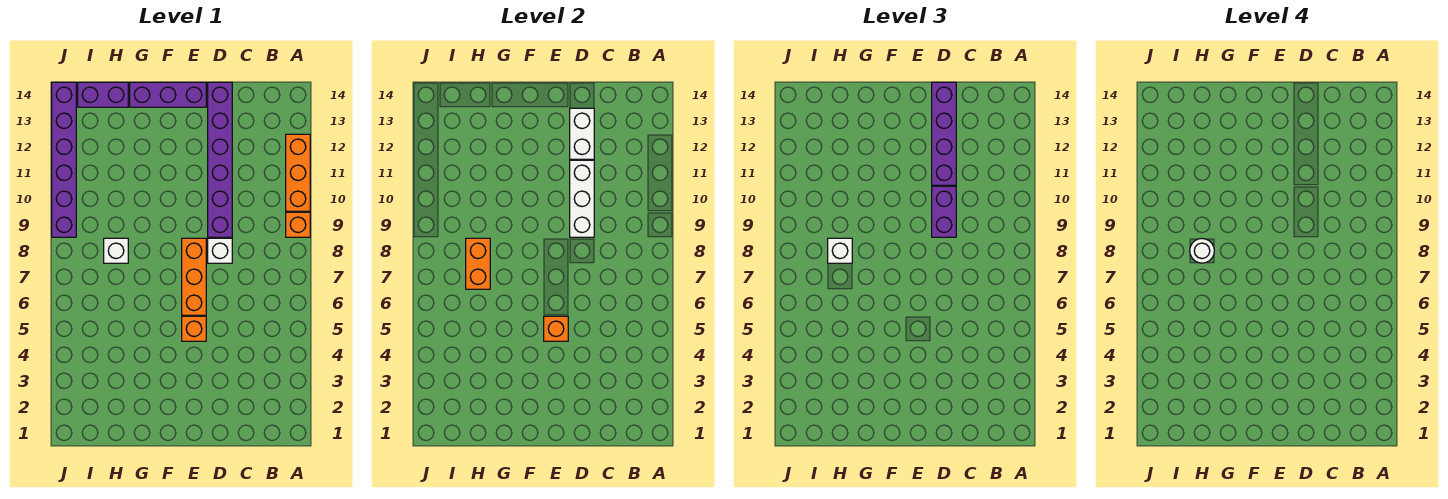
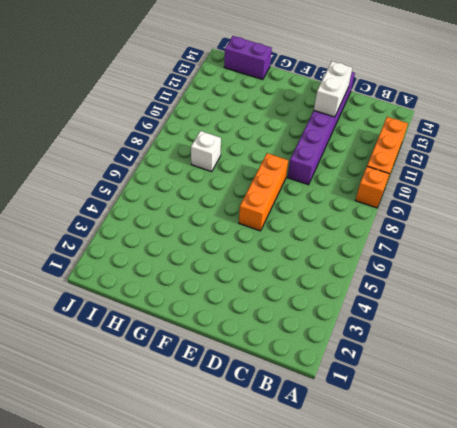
none -> white 1x1 brick [208,238,232,263]
none -> orange 1x1 brick [182,316,206,341]
none -> purple 1x3 brick [130,82,206,107]

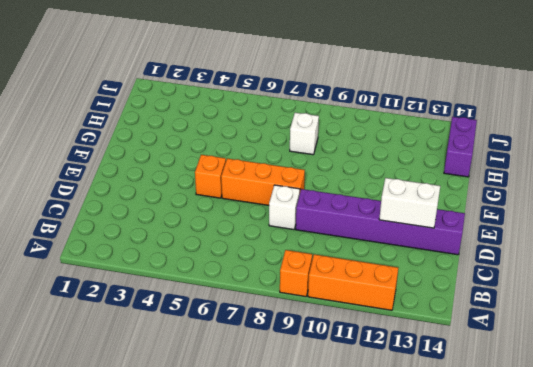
none -> purple 1x3 brick [130,82,206,107]
none -> purple 1x6 brick [52,82,76,237]
none -> white 1x3 brick [570,160,594,237]

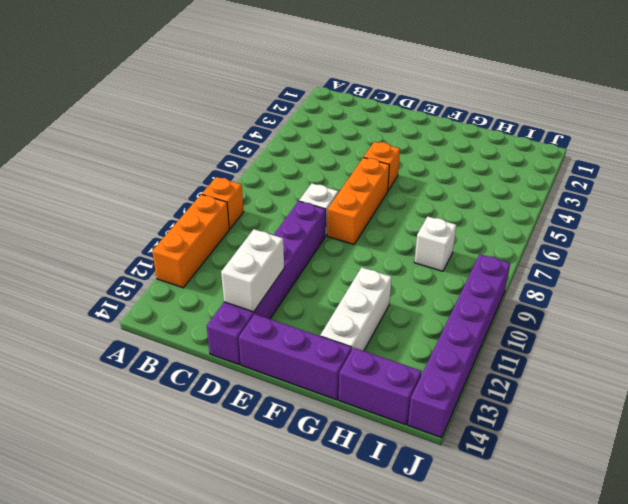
white 1x3 brick [320,267,392,351] -> white 1x3 brick moved to [570,160,594,237]
none -> orange 1x1 brick [544,316,568,341]
none -> orange 1x2 brick [466,238,490,289]
none -> purple 1x2 brick [932,186,956,237]

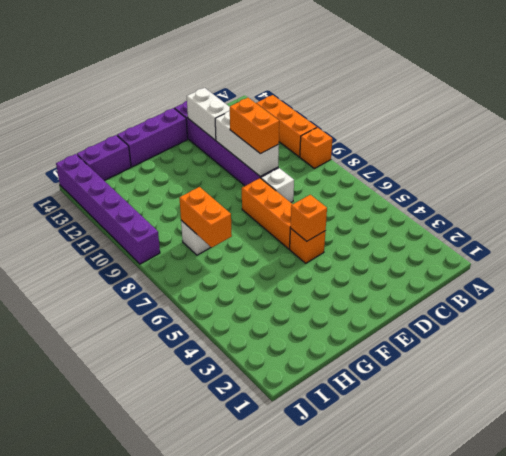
orange 1x2 brick [230,98,279,154] -> purple 1x2 brick [932,186,956,237]
none -> purple 1x4 brick [932,82,956,185]
none -> white 1x1 brick [828,238,852,263]
none -> white 1x1 round brick [1190,239,1214,263]

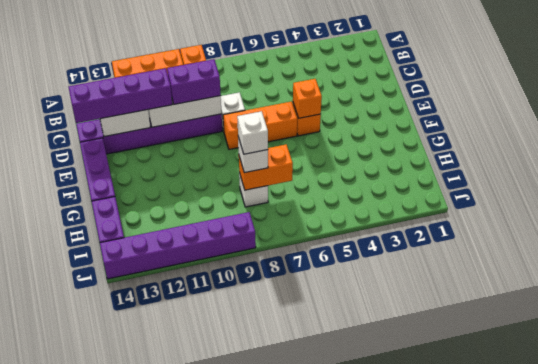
white 1x1 brick [237,111,268,154] -> white 1x1 round brick [1190,239,1214,263]

